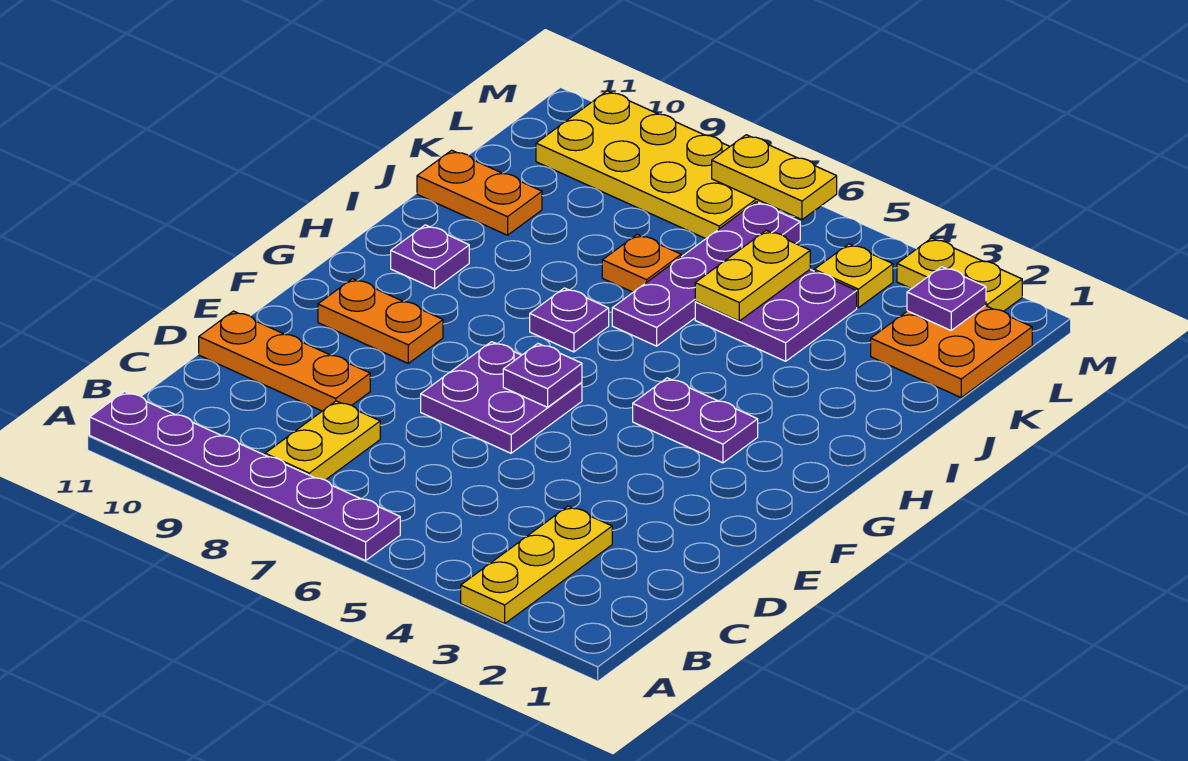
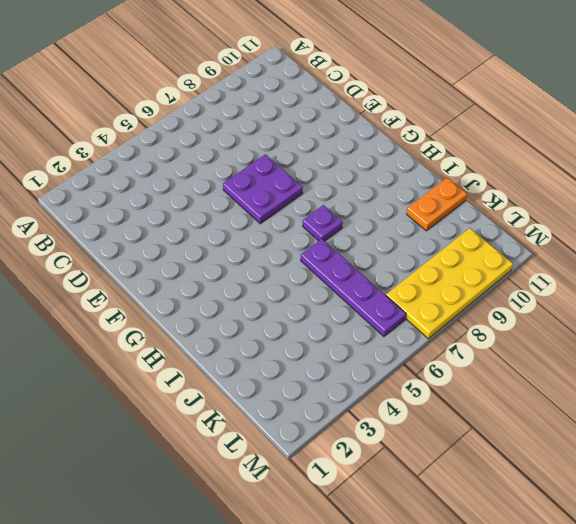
none -> yellow 1x3 plate [461,506,612,624]
none -> purple 1x6 plate [90,392,400,561]
none -> yellow 1x2 plate [265,401,380,480]

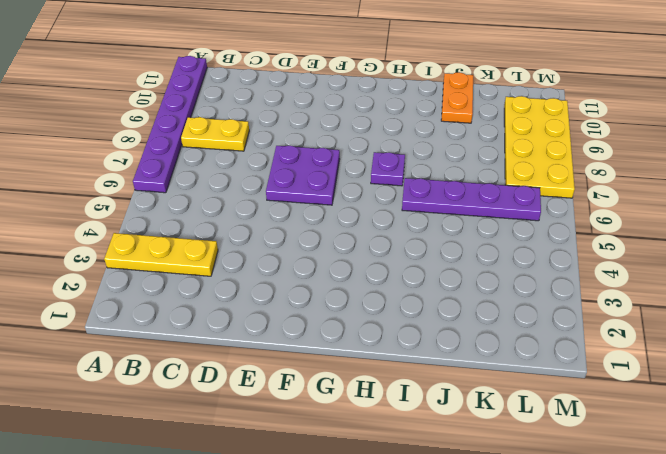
none -> orange 1x3 plate [199,311,370,411]
none -> orange 1x2 plate [318,279,443,363]
none -> purple 1x2 plate [633,378,758,463]

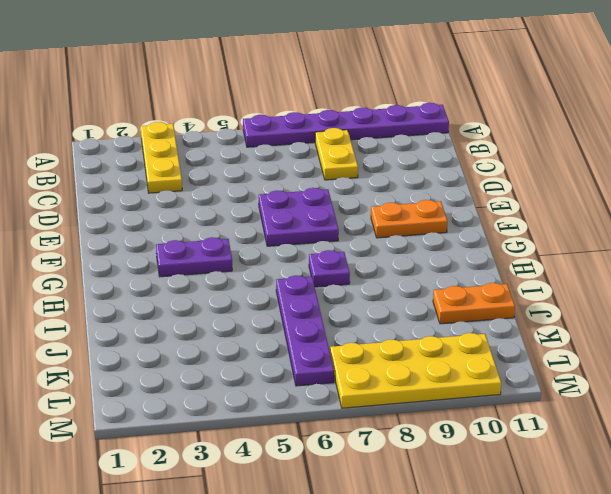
none -> orange 1x3 plate [199,311,370,411]
none -> purple 1x1 plate [391,225,469,289]
none -> purple 2x2 plate [695,270,857,361]

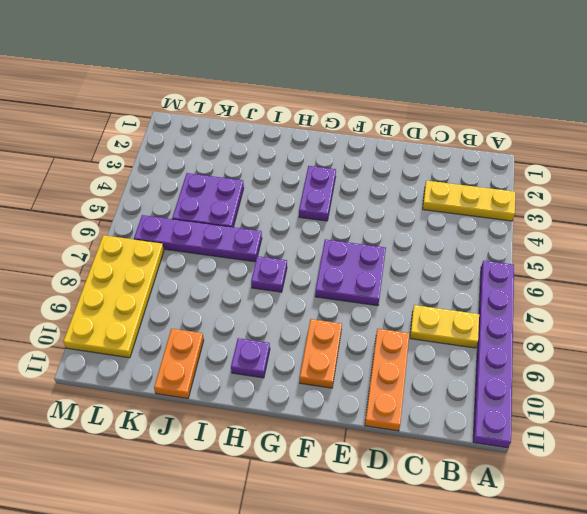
none -> orange 1x1 plate [602,234,681,292]
none -> orange 2x2 plate [871,306,1032,397]
none -> yellow 1x1 plate [814,244,893,308]

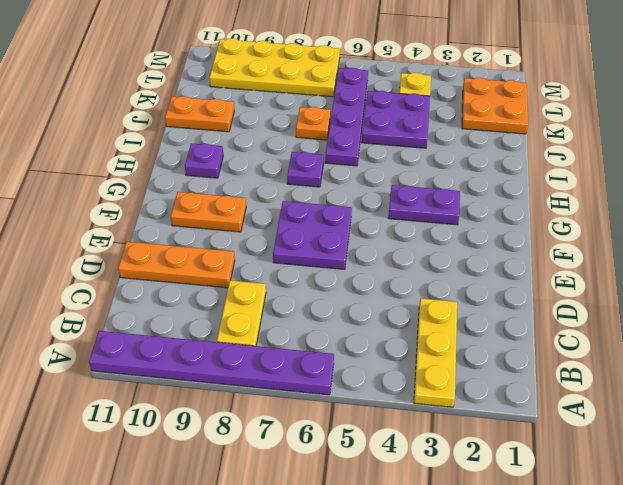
none -> yellow 1x2 plate [897,238,1022,311]
none -> purple 1x1 plate [503,344,582,407]
none -> yellow 1x2 plate [695,230,810,321]

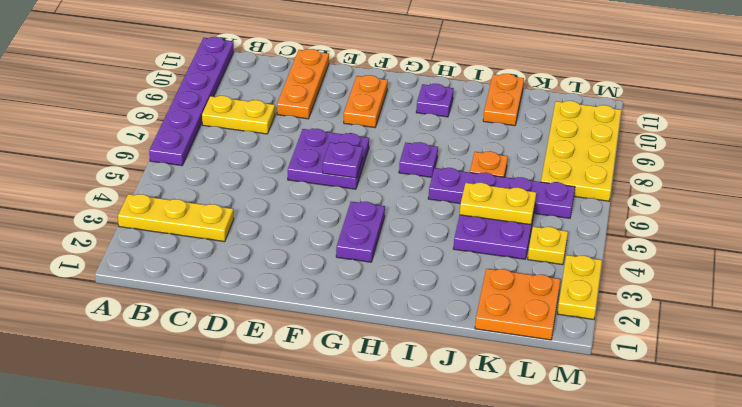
none -> purple 1x1 plate [907,267,986,330]
none -> yellow 1x2 plate [712,135,837,220]

